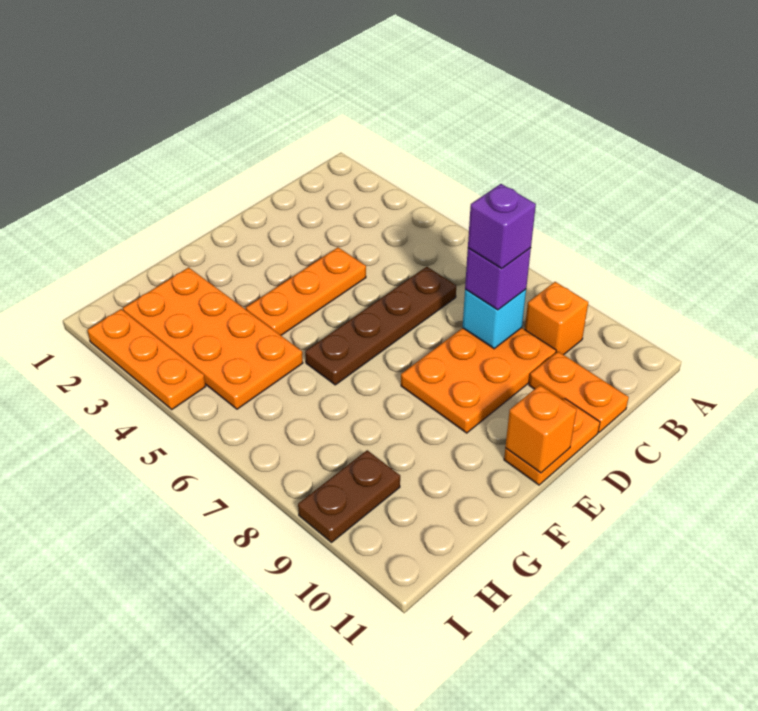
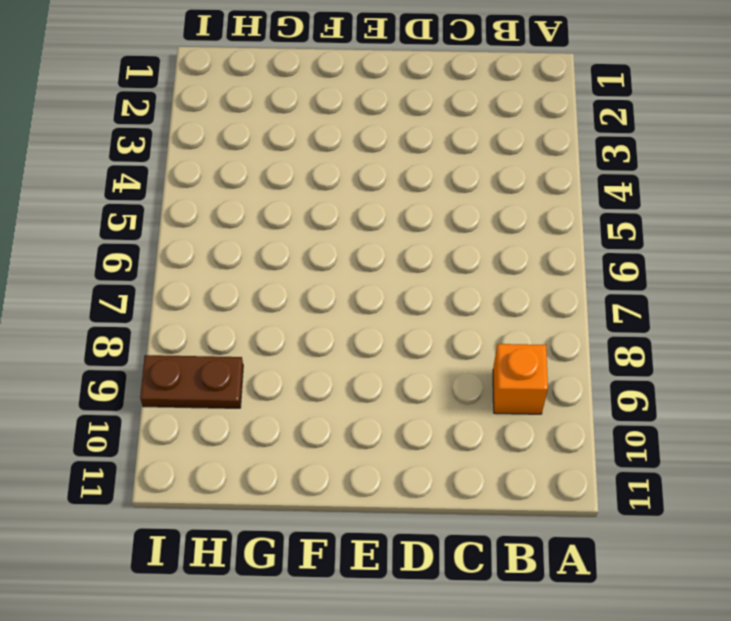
none -> brown 1x4 plate [305,267,456,385]
none -> orange 2x3 plate [401,328,556,433]
none -> orange 1x2 plate [529,352,629,432]

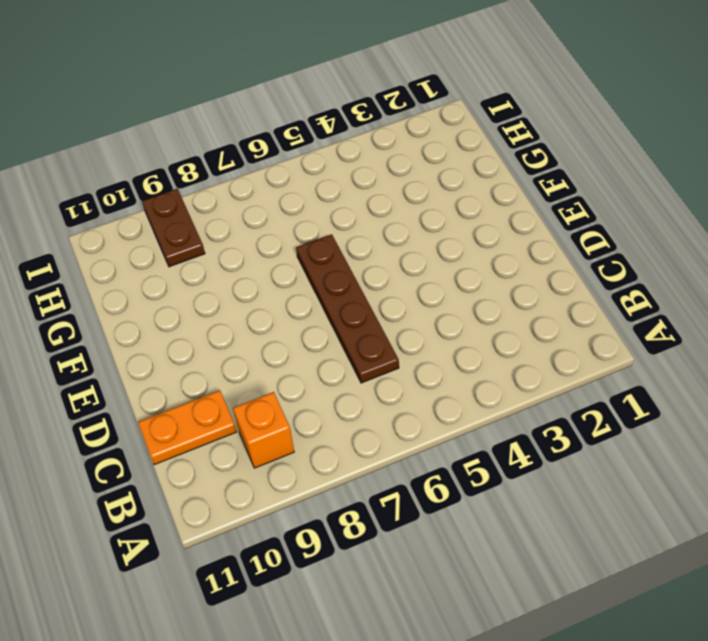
none -> orange 2x3 plate [401,328,556,433]
none -> orange 1x3 plate [246,247,366,335]
none -> orange 1x2 plate [504,399,600,485]

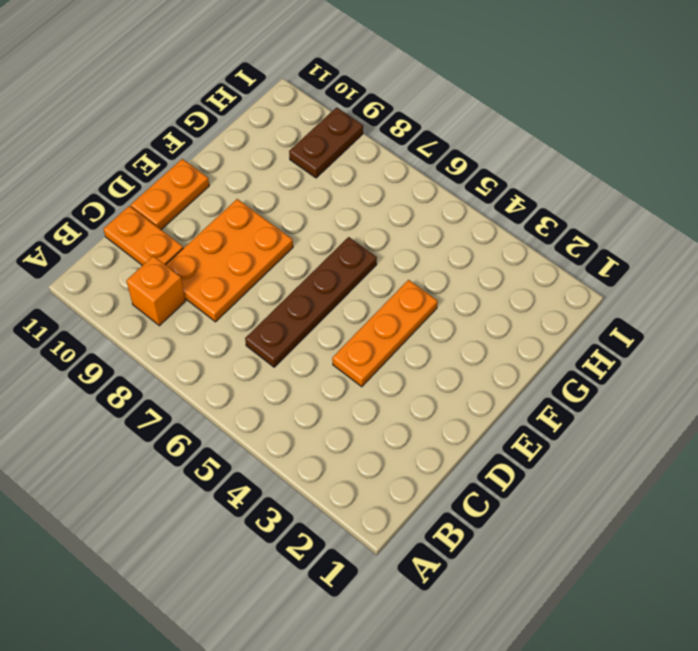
none -> orange 2x4 plate [123,267,303,409]
none -> orange 1x3 plate [87,309,206,409]
none -> cyan 1x1 brick [462,289,526,349]

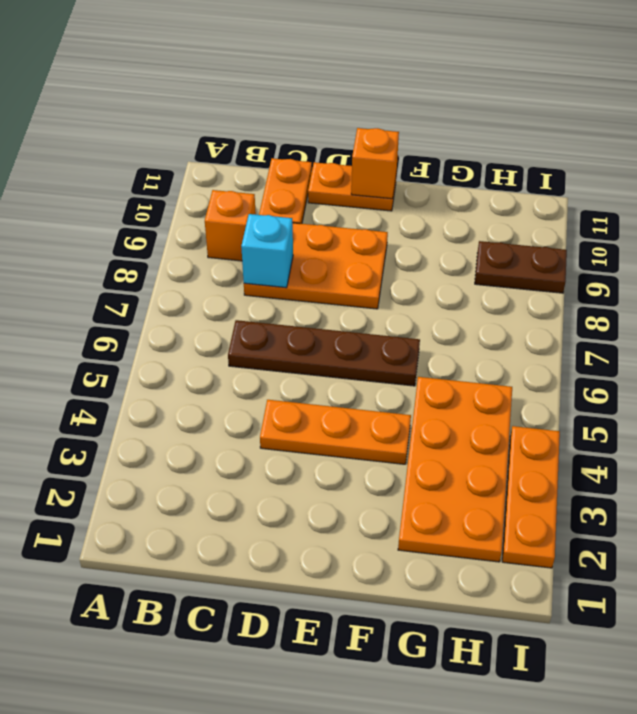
none -> purple 1x1 brick [465,248,531,310]
none -> purple 1x1 brick [468,184,536,268]

